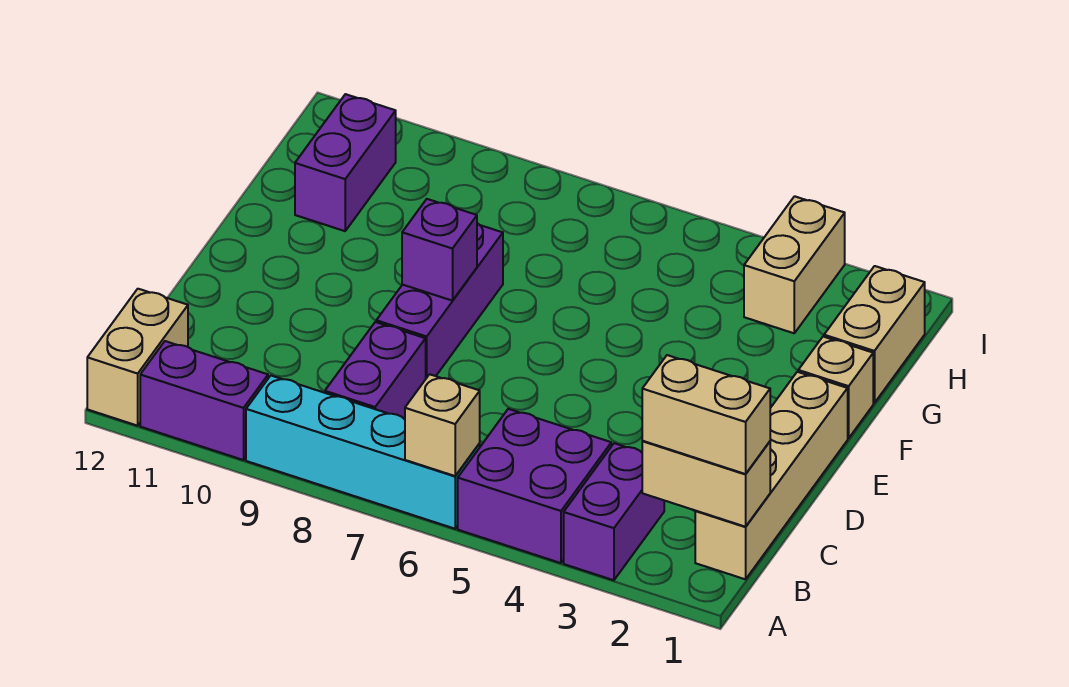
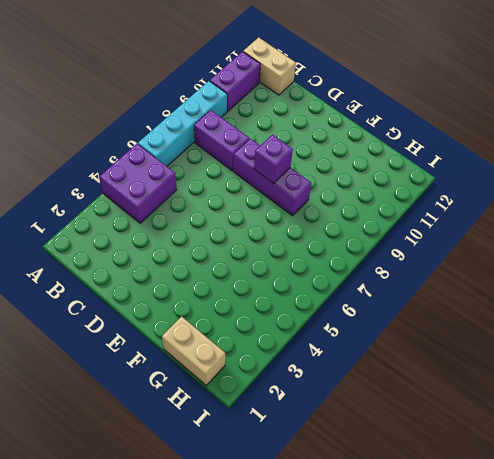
none -> purple 1x2 brick [564,443,664,580]
none -> tan 1x4 brick [695,372,848,579]
none -> tan 1x1 brick [798,337,873,438]

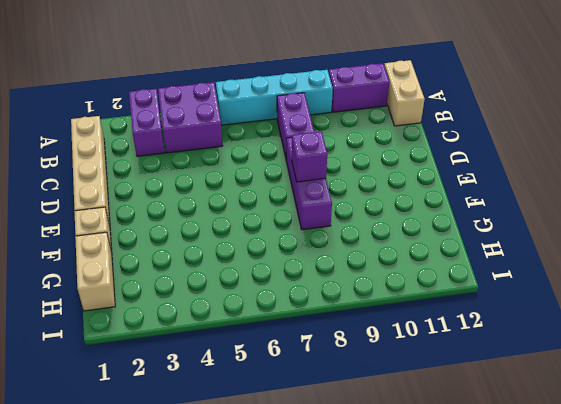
none -> purple 1x2 brick [295,94,396,231]
none -> tan 1x2 brick [744,196,845,333]
none -> tan 1x1 brick [405,374,480,476]

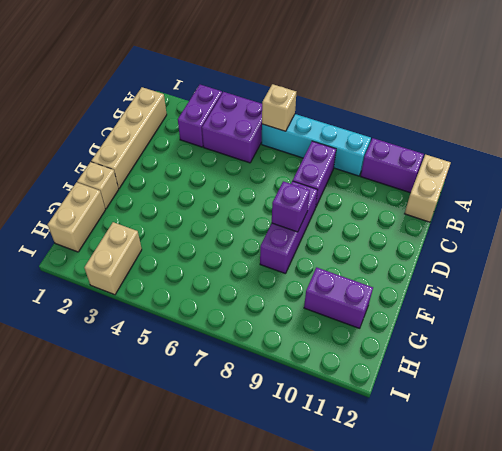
purple 1x2 brick [304,267,373,328] -> purple 1x2 brick turned to [295,94,396,231]
none -> tan 1x2 brick [642,441,770,527]
none -> tan 1x2 brick [642,355,770,474]

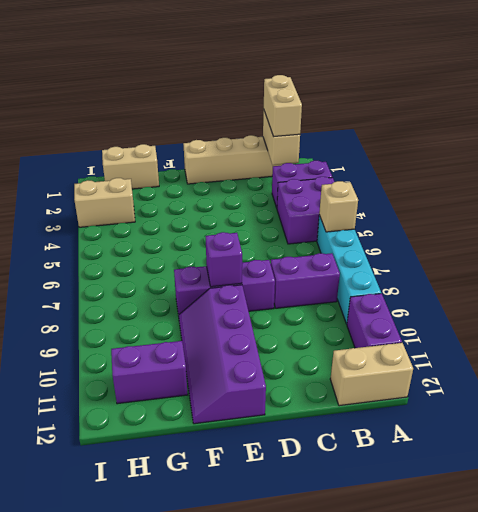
purple 2x4 slope [179,285,266,424] -> none
none -> tan 1x1 brick [798,337,873,438]

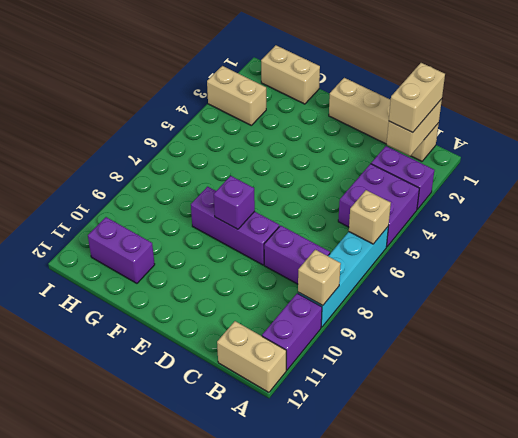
tan 1x1 brick [298,250,341,306] -> tan 1x1 brick moved to [798,337,873,438]

